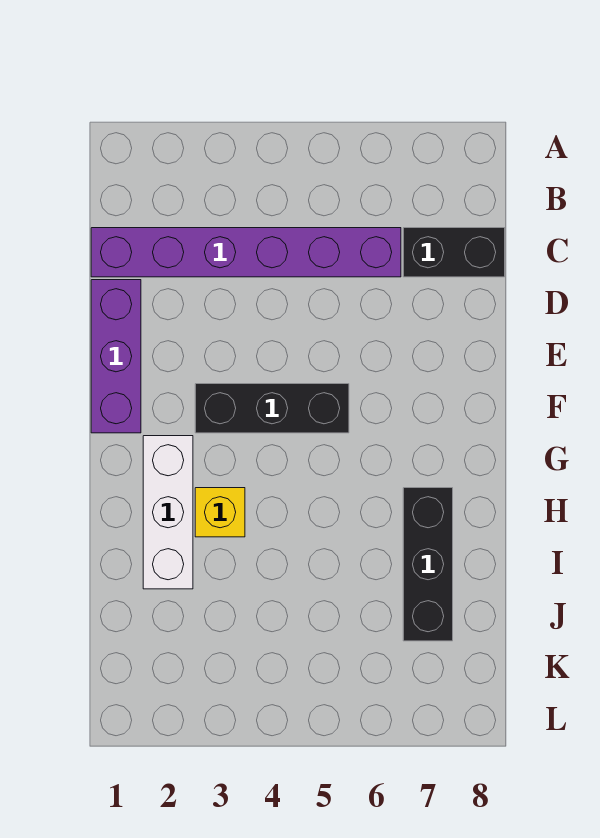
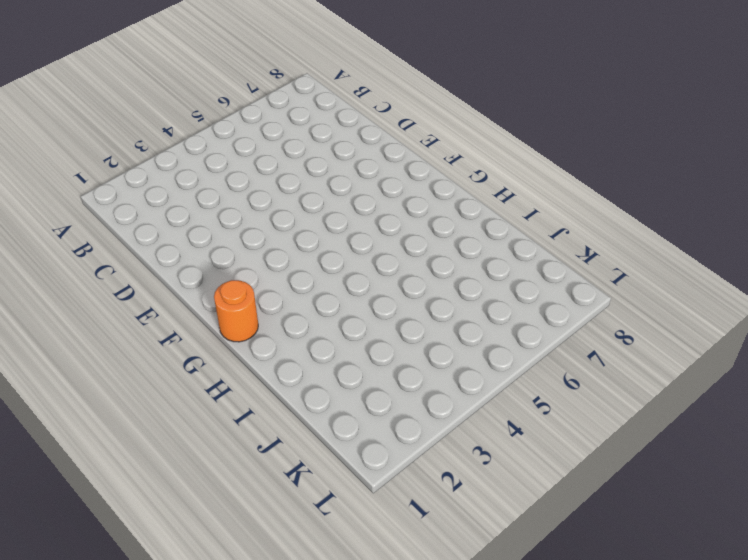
orange 1x1 round brick [214,280,258,342] -> none
none -> purple 1x6 brick [91,228,401,277]
none -> black 1x2 brick [403,228,505,277]

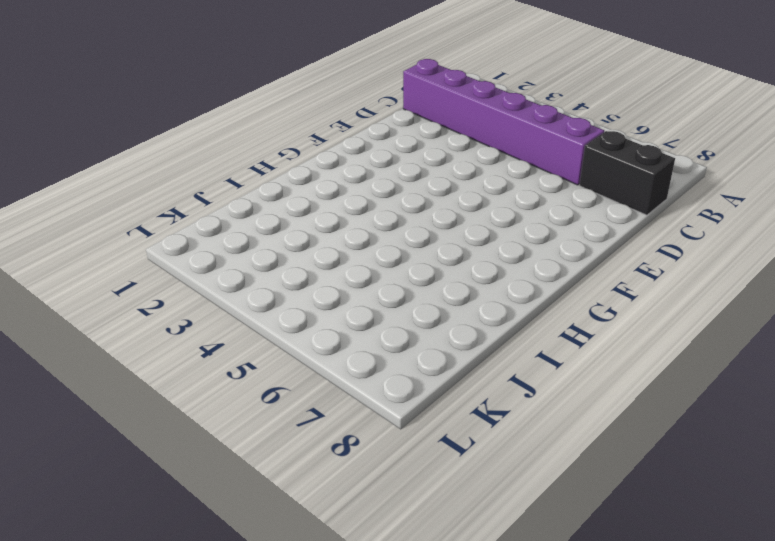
none -> purple 1x3 brick [91,280,141,433]
none -> black 1x3 brick [195,384,349,433]

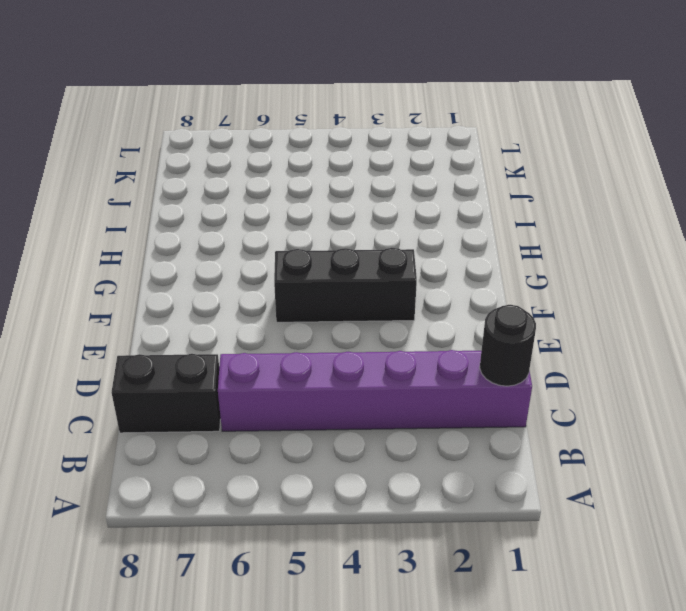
black 1x1 round brick [480,305,536,386] -> none
none -> purple 1x3 brick [91,280,141,433]
none -> white 1x3 brick [143,436,193,589]

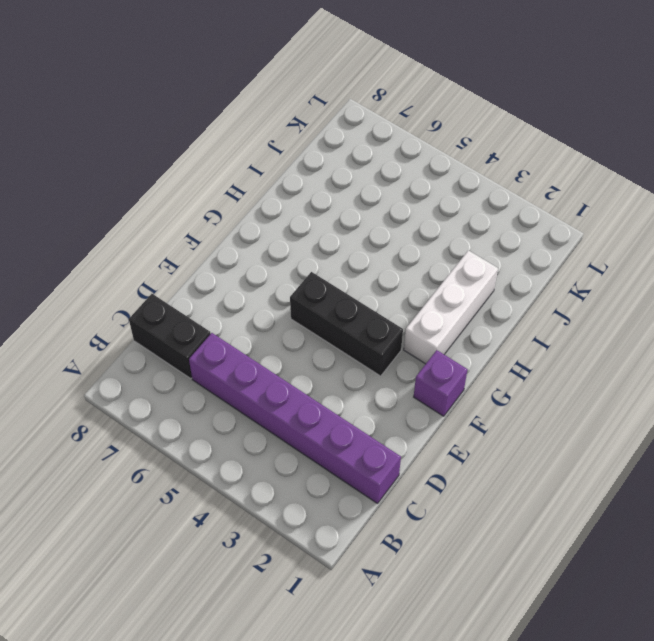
purple 1x1 brick [414,350,468,416] -> purple 1x3 brick [91,280,141,433]
none -> yellow 1x1 brick [195,488,245,537]
none -> black 1x3 brick [403,488,453,641]

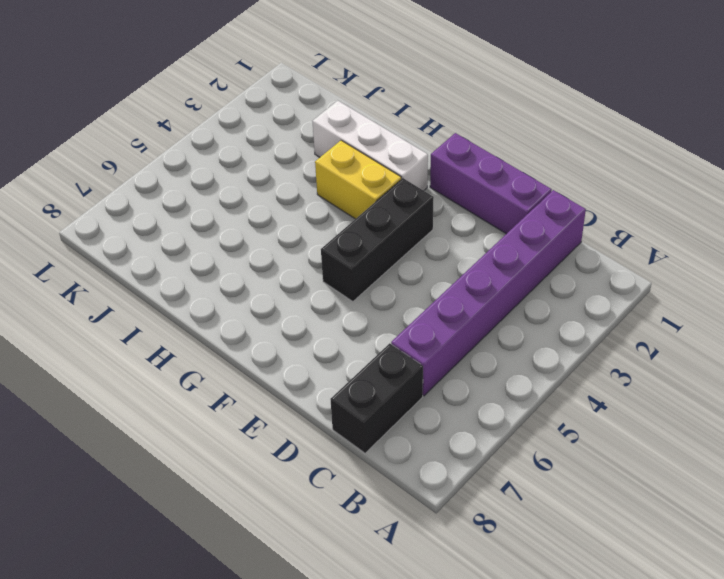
yellow 1x2 brick [315,140,401,219] -> yellow 1x1 brick [195,488,245,537]
none -> black 1x3 brick [403,488,453,641]

